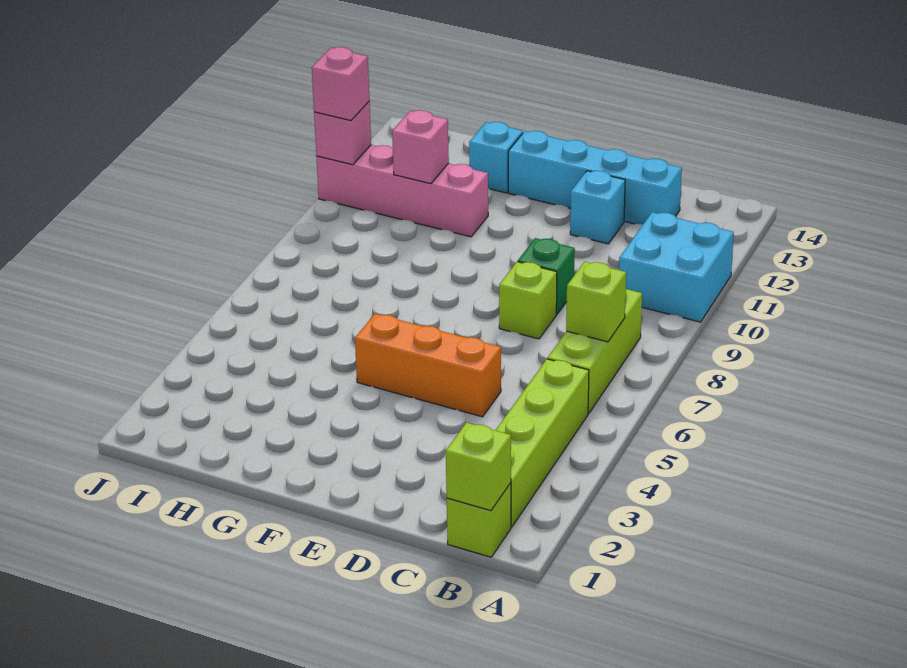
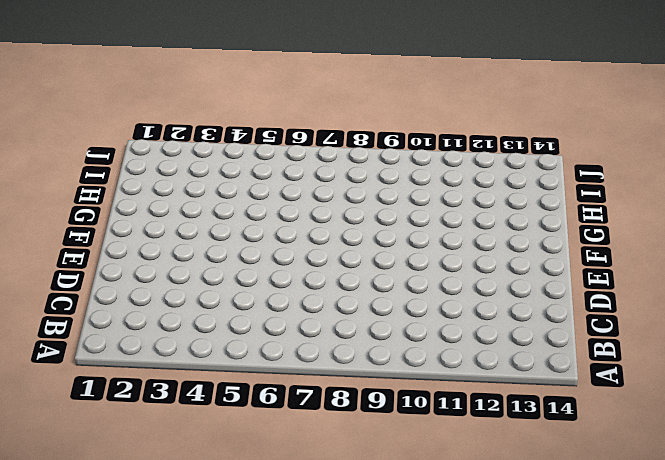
none -> cyan 2x2 brick [619,212,734,322]
none -> lime 1x1 brick [447,483,511,557]
none -> lime 1x4 brick [495,359,589,527]

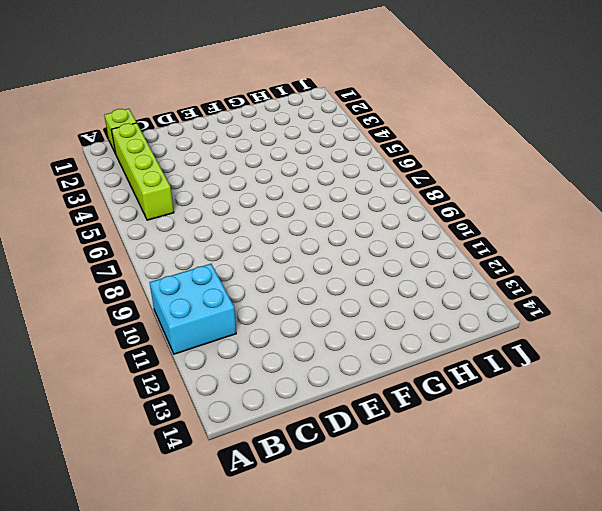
none -> lime 1x3 brick [548,289,642,414]
none -> cyan 1x4 brick [508,131,682,224]
none -> orange 1x3 brick [355,314,501,417]

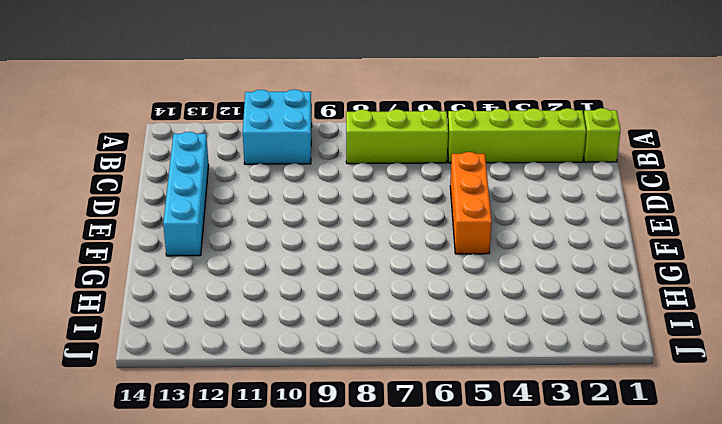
none -> lime 1x1 brick [499,262,557,339]
none -> green 1x1 brick [518,238,575,314]
none -> cyan 1x1 brick [570,171,625,244]

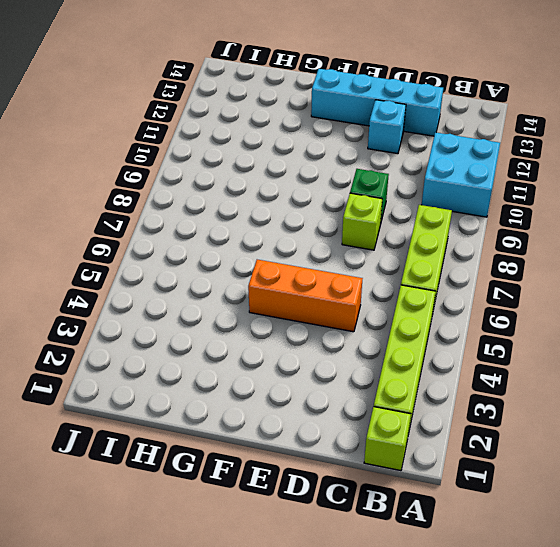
none -> pink 1x4 brick [316,145,488,237]
none -> cyan 1x1 brick [469,122,523,193]
none -> lime 1x1 brick [446,423,511,511]

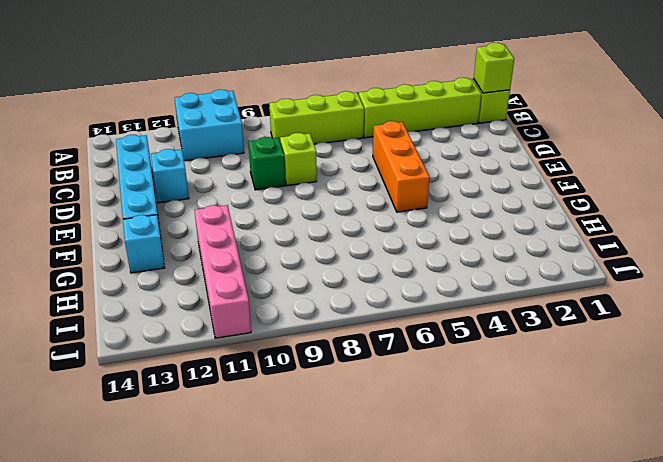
none -> lime 1x1 brick [566,262,626,342]
none -> pink 1x1 brick [392,110,449,184]
none -> pink 1x1 brick [314,101,371,165]

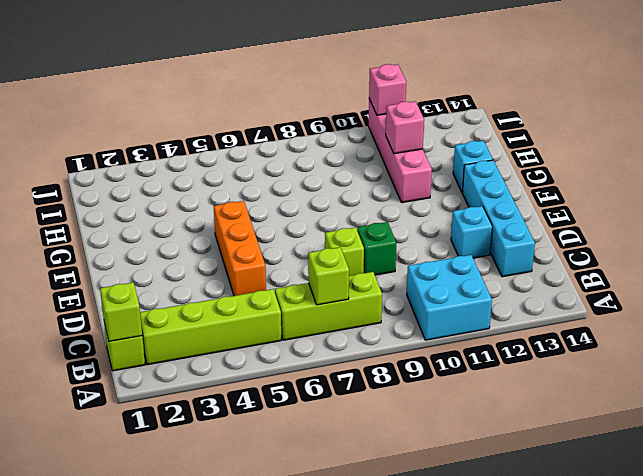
none -> pink 1x1 brick [312,47,369,121]

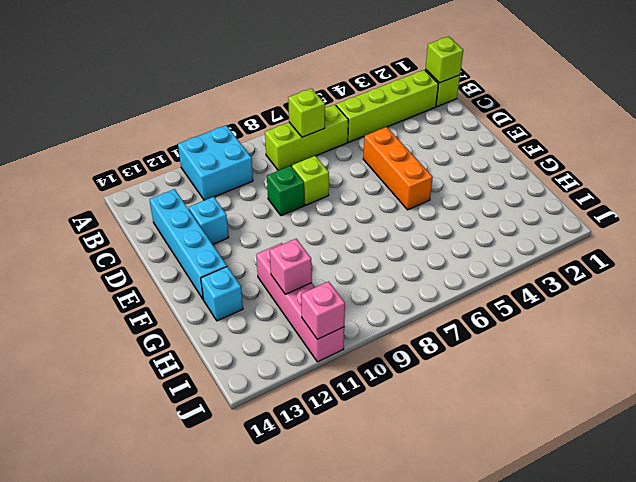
none -> pink 1x1 brick [312,47,369,121]

